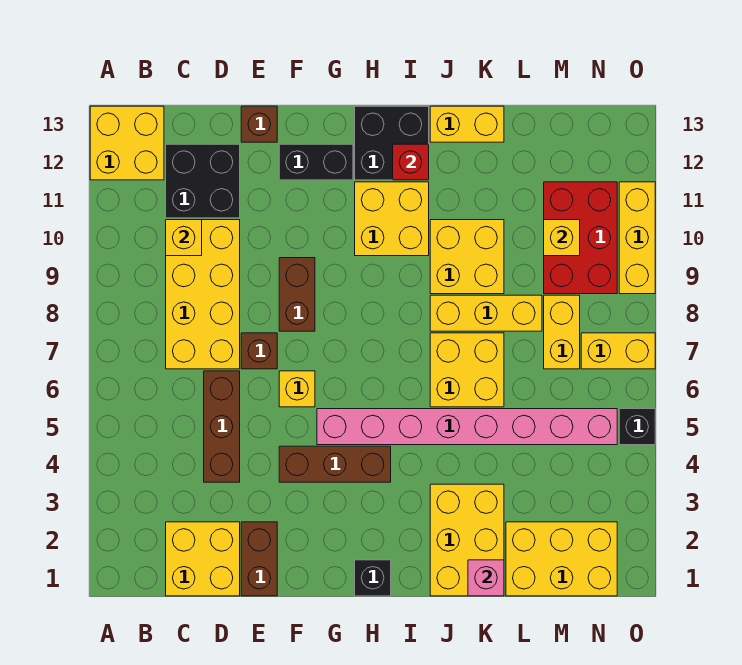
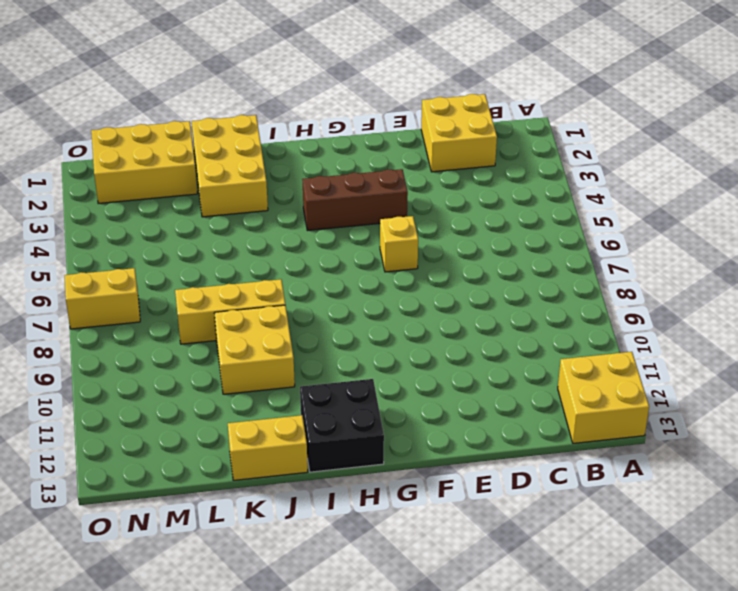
none -> yellow 2x4 brick [166,220,240,369]
none -> black 2x2 brick [166,144,240,218]
none -> brown 1x3 brick [204,371,240,482]
none -> brown 1x2 brick [241,522,277,596]

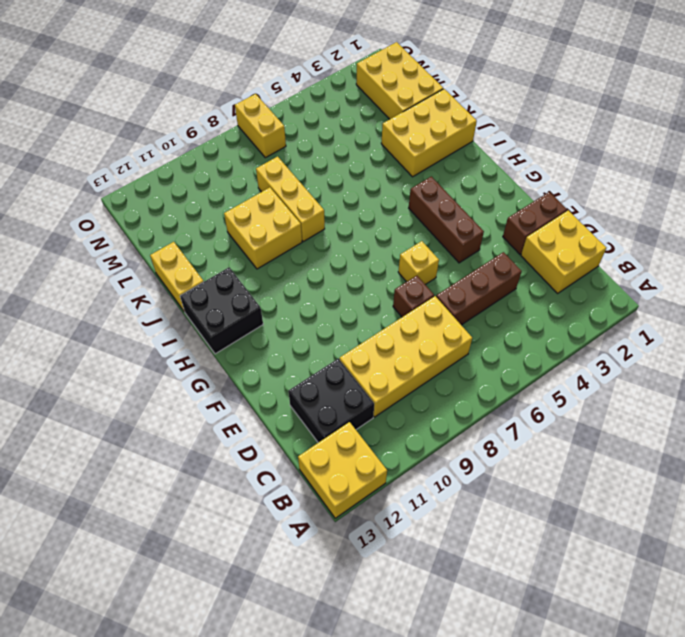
none -> brown 1x1 brick [241,106,277,142]
none -> brown 1x2 brick [279,258,315,331]
none -> black 1x2 brick [279,144,353,180]
none -> pink 1x8 brick [317,409,617,445]

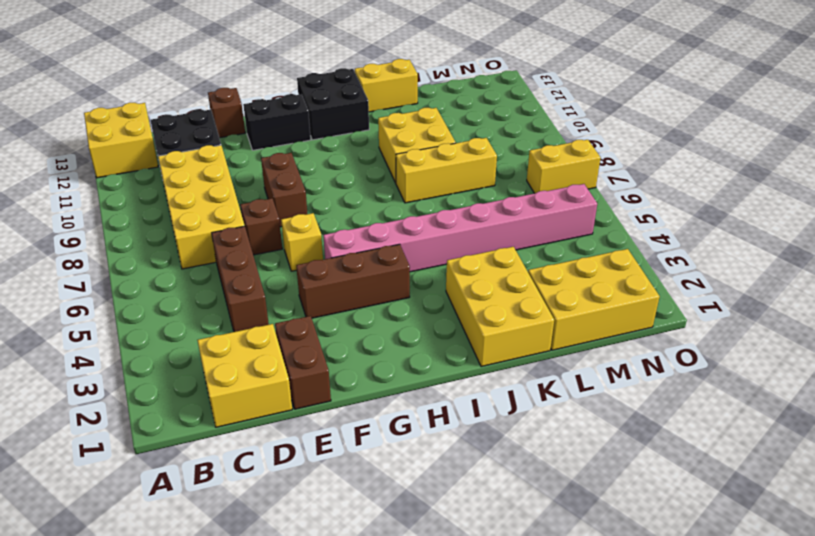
none -> black 1x1 brick [355,560,391,596]
none -> yellow 2x2 brick [355,182,429,256]
none -> yellow 2x2 brick [430,333,504,407]
none -> yellow 1x2 brick [544,295,580,369]

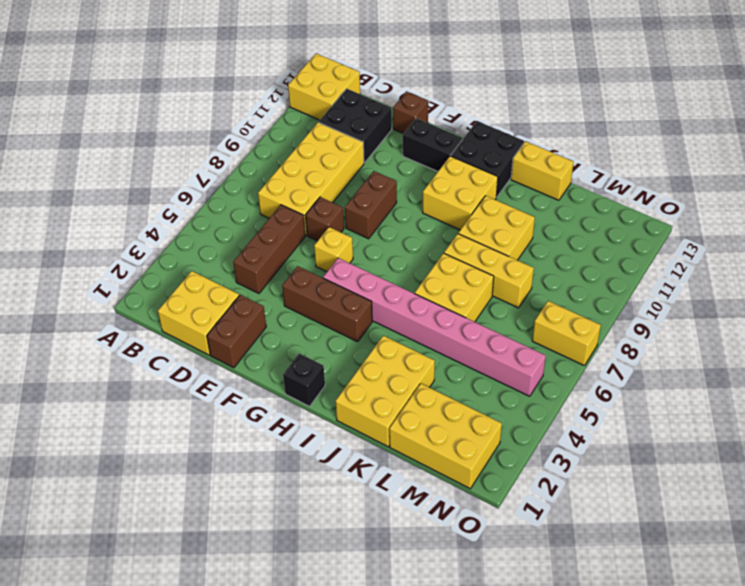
none -> yellow 1x2 brick [544,295,580,369]
none -> red 2x3 brick [544,182,617,294]
none -> black 1x1 brick [619,409,655,445]
none -> yellow 1x3 brick [619,182,655,294]

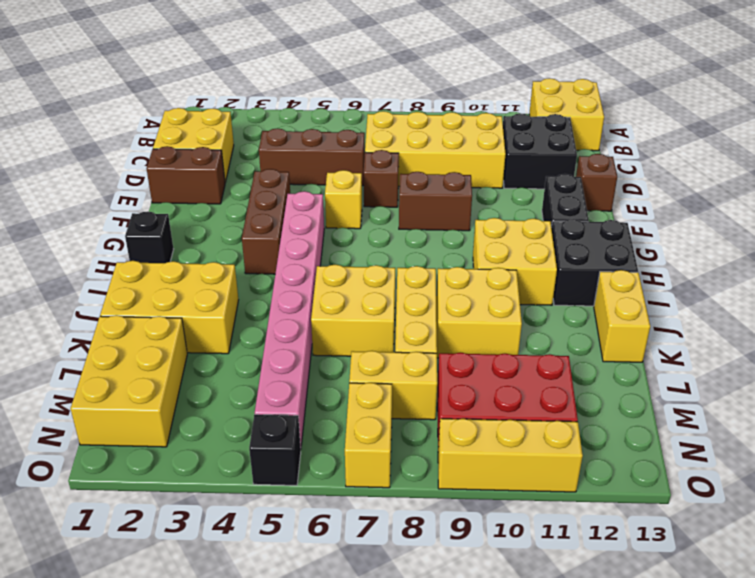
none -> yellow 1x1 brick [166,220,202,256]
none -> red 1x1 brick [393,144,429,180]
none -> pink 1x1 brick [468,560,504,596]
none -> yellow 1x1 brick [544,220,580,256]

